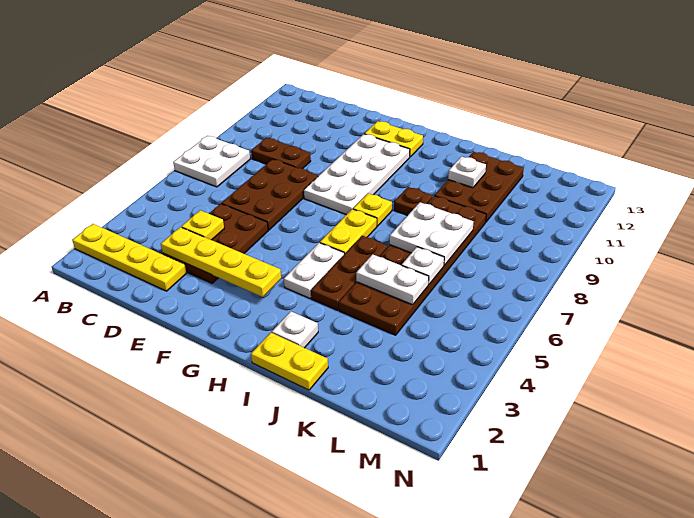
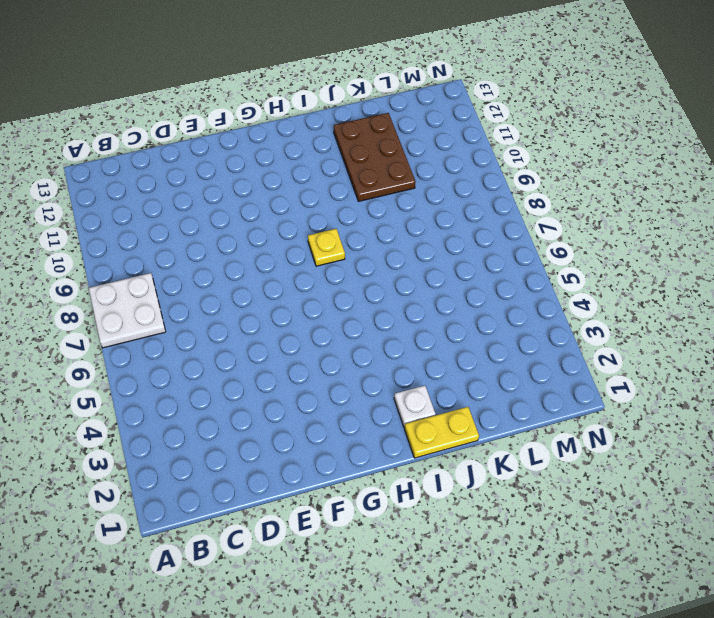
none -> yellow 1x4 plate [72,224,186,291]
none -> brown 1x2 plate [251,138,311,169]
none -> brown 2x3 plate [163,204,268,283]

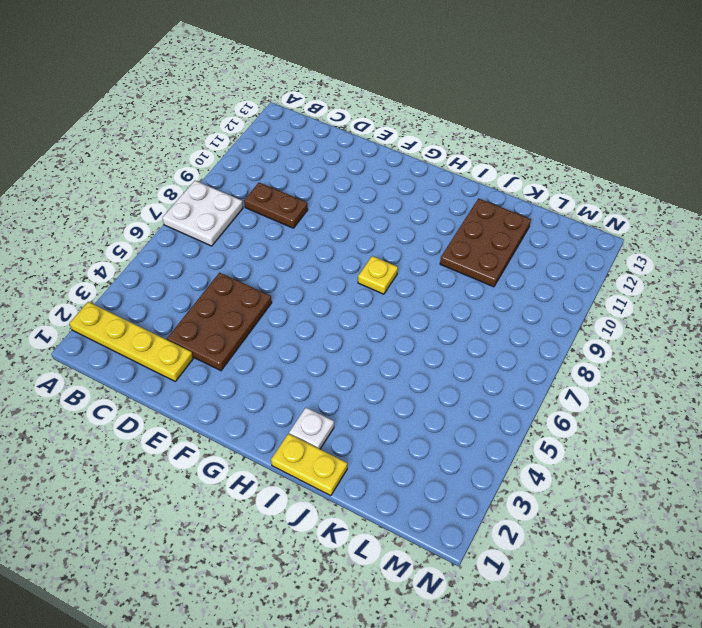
none -> brown 2x3 plate [222,159,318,230]
none -> white 2x4 plate [304,134,410,215]
none -> yellow 1x2 plate [364,121,423,157]

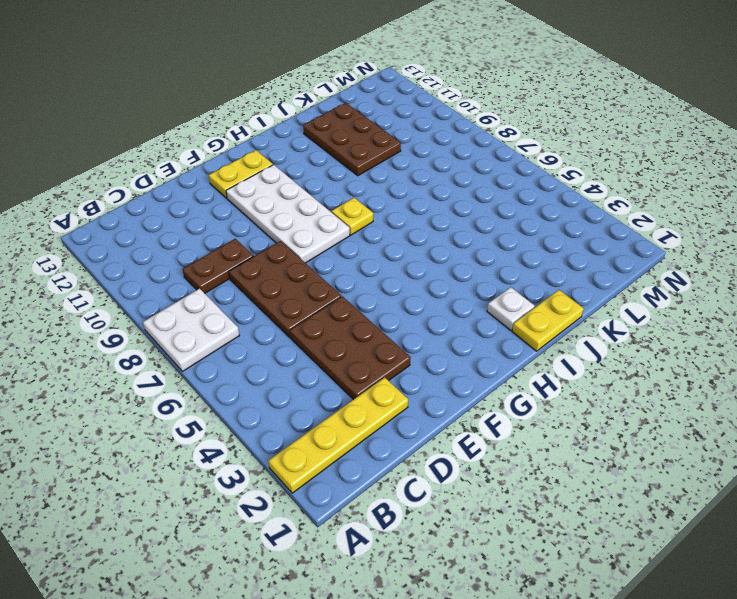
none -> white 1x2 plate [284,243,344,298]
none -> yellow 1x2 plate [320,209,377,254]
none -> brown 1x3 plate [311,236,388,310]

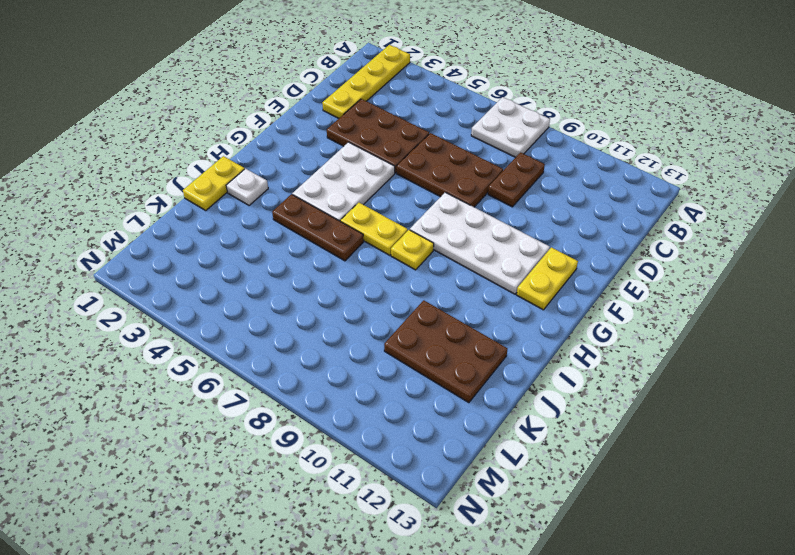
white 2x3 plate [292,142,395,221] -> white 1x2 plate [284,243,344,298]
none -> brown 1x1 plate [394,187,432,216]
none -> brown 2x6 plate [339,196,486,335]
none -> yellow 1x4 plate [161,227,281,297]

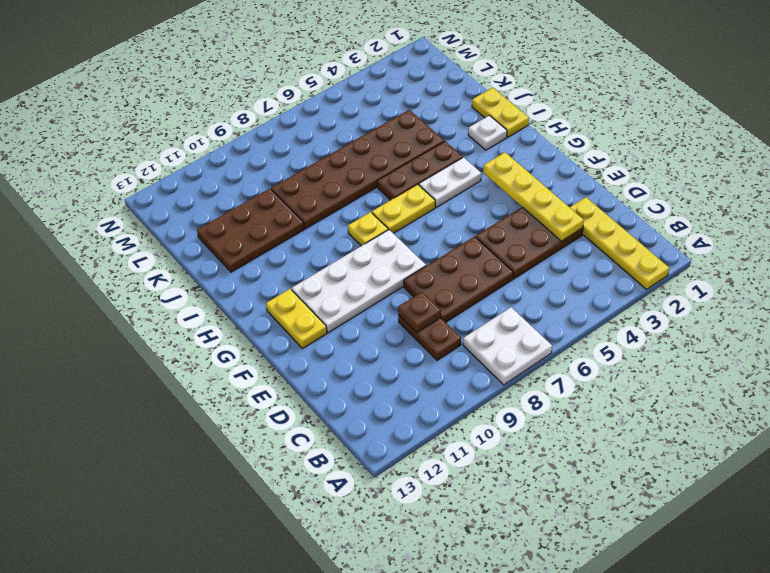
brown 1x1 plate [398,292,441,333] -> brown 1x1 plate moved to [394,187,432,216]
none -> yellow 1x1 plate [181,210,224,240]
none -> white 1x2 plate [356,254,429,305]
none -> white 2x2 plate [390,202,474,265]

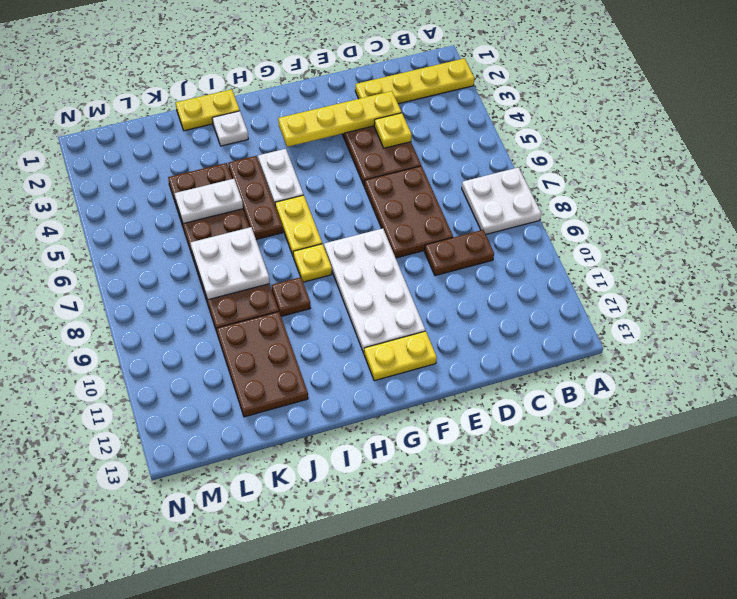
none -> white 1x1 plate [448,156,486,188]
none -> white 1x1 plate [402,247,444,285]

